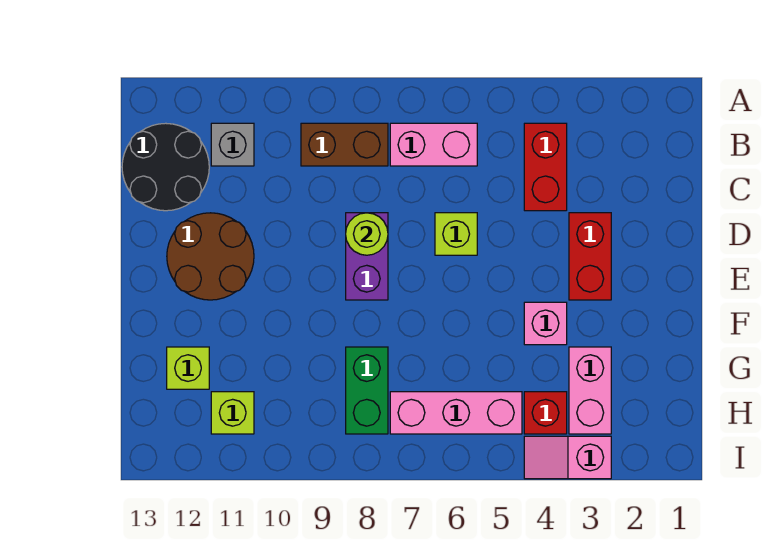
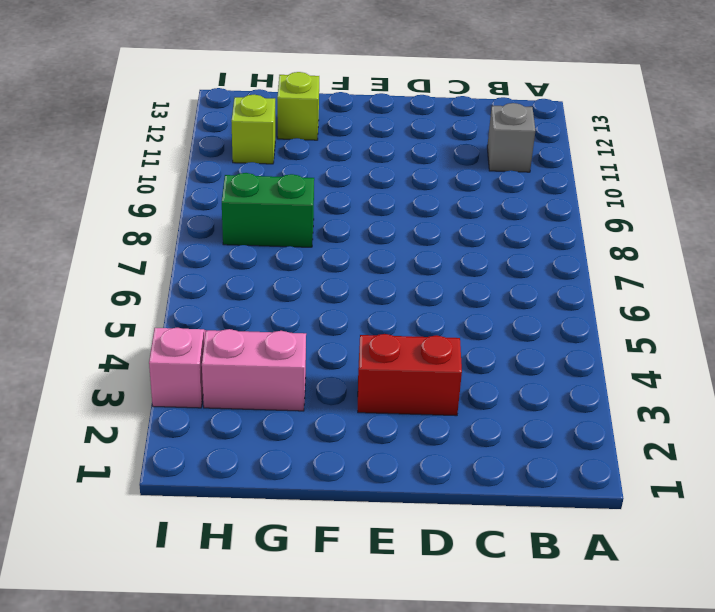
none -> red 1x2 brick [524,123,567,211]
none -> pink 1x2 brick [390,123,477,166]
none -> brown 1x2 brick [301,123,388,166]

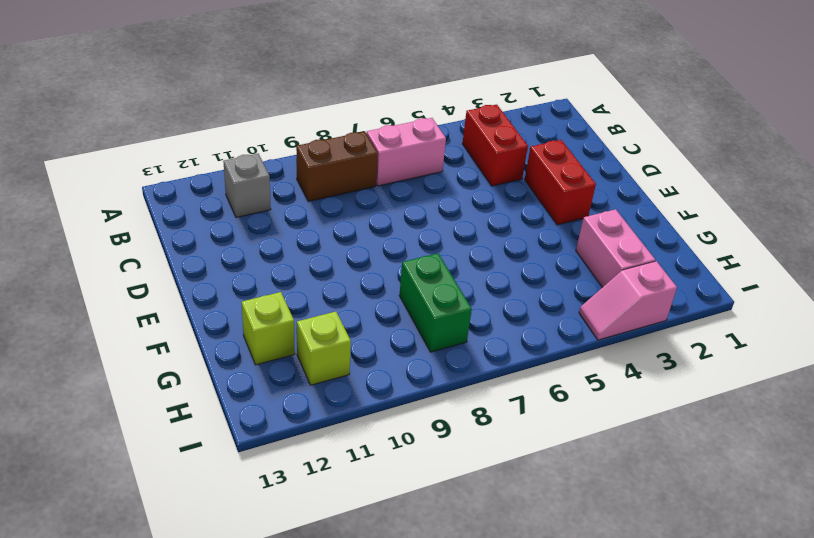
none -> black 2x2 round brick [122,123,209,211]
none -> lime 1x1 brick [435,213,477,255]
none -> purple 1x2 brick [346,213,388,300]

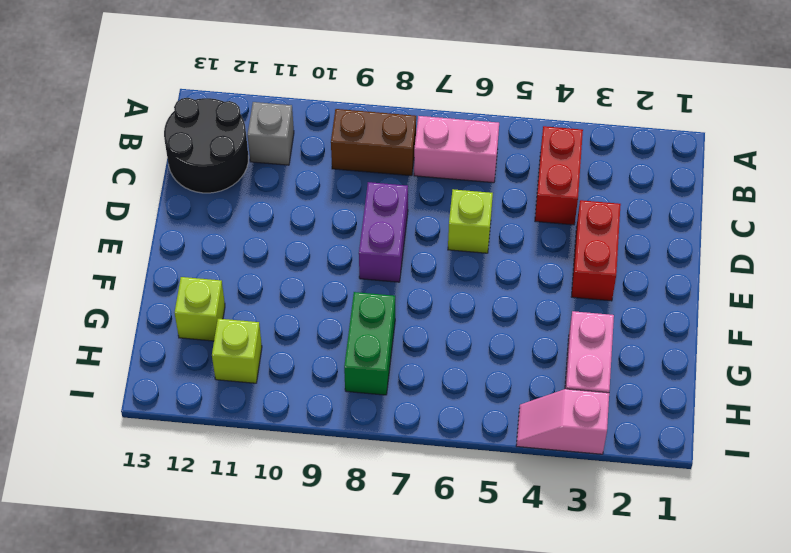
none -> brown 2x2 round brick [167,213,254,300]
none -> pink 1x1 brick [524,302,567,345]
none -> red 1x1 brick [524,392,567,434]

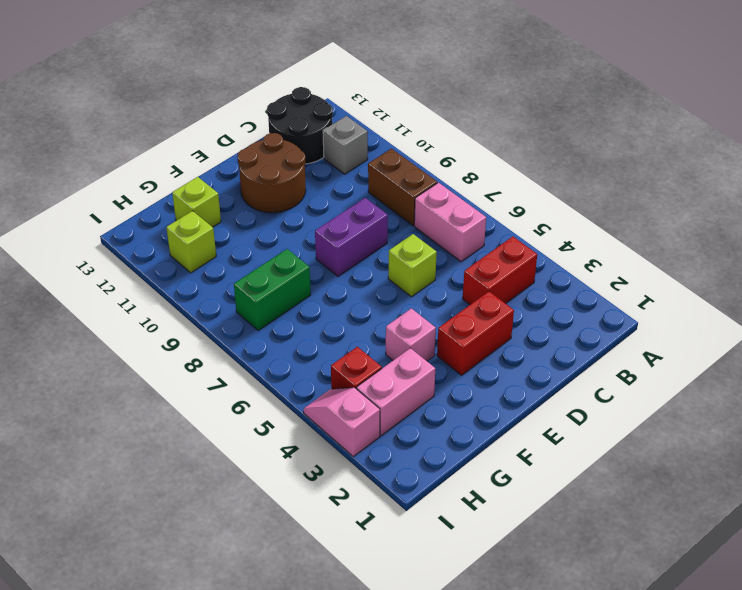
none -> pink 1x3 brick [390,392,522,434]
none -> lime 1x1 round brick [346,213,388,255]

